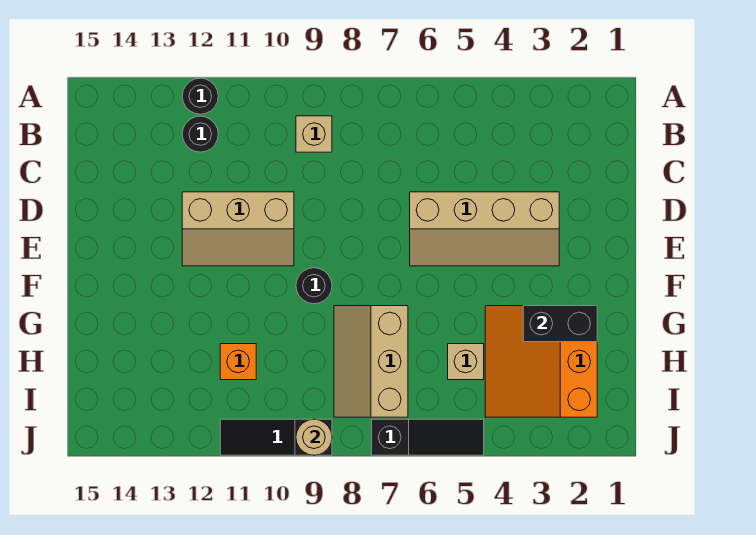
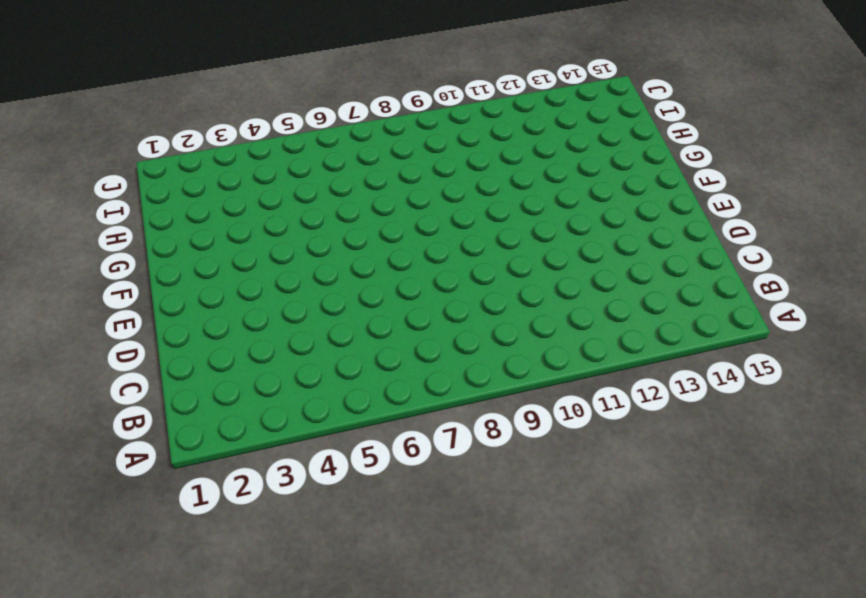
none -> black 1x1 round brick [182,78,218,114]
none -> tan 1x1 brick [296,116,332,152]
none -> black 1x1 round brick [182,116,218,152]

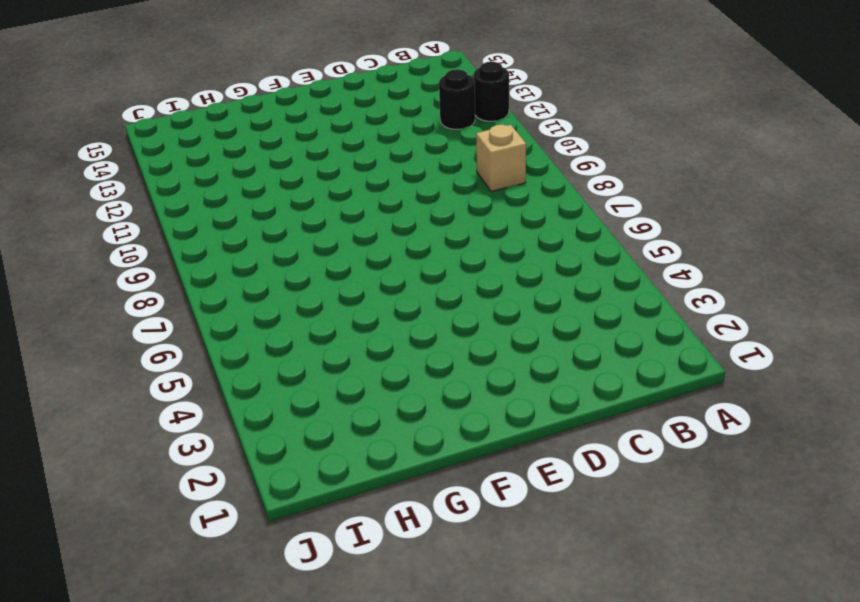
none -> tan 2x4 slope [410,192,559,266]
none -> tan 2x3 slope [182,192,294,266]
none -> black 1x1 round brick [296,268,332,304]

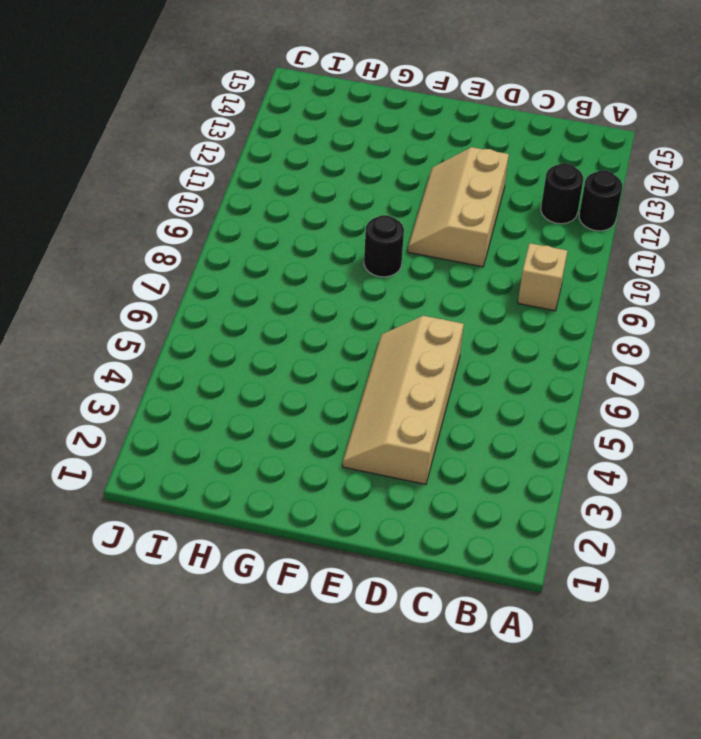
none -> orange 3x3 slope [485,306,597,417]
none -> tan 2x3 slope [334,306,408,417]
none -> tan 1x1 brick [448,344,484,380]

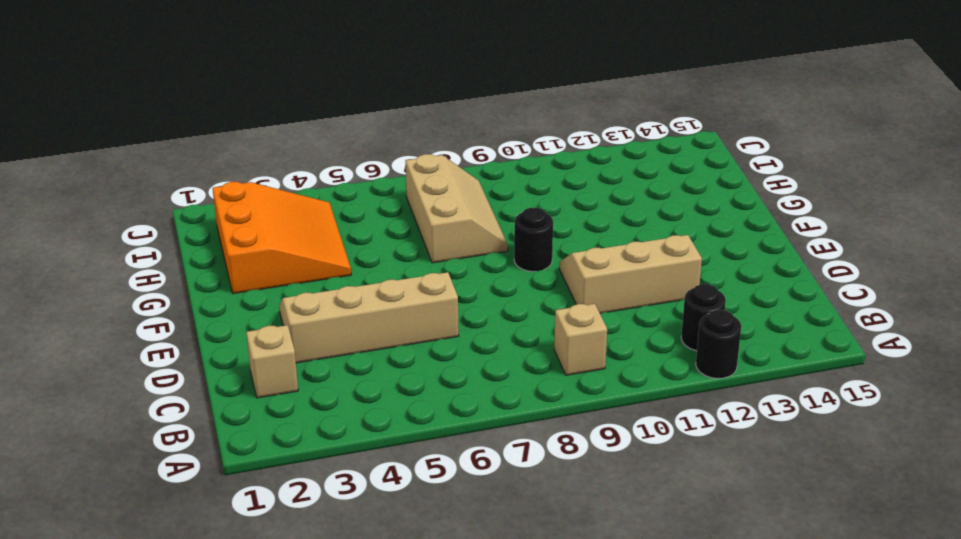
tan 1x1 brick [246,325,298,398] -> tan 1x1 brick moved to [448,344,484,380]
none -> orange 1x1 brick [220,344,256,380]
none -> black 1x3 slope [372,419,484,455]
none -> black 1x3 slope [220,419,332,455]

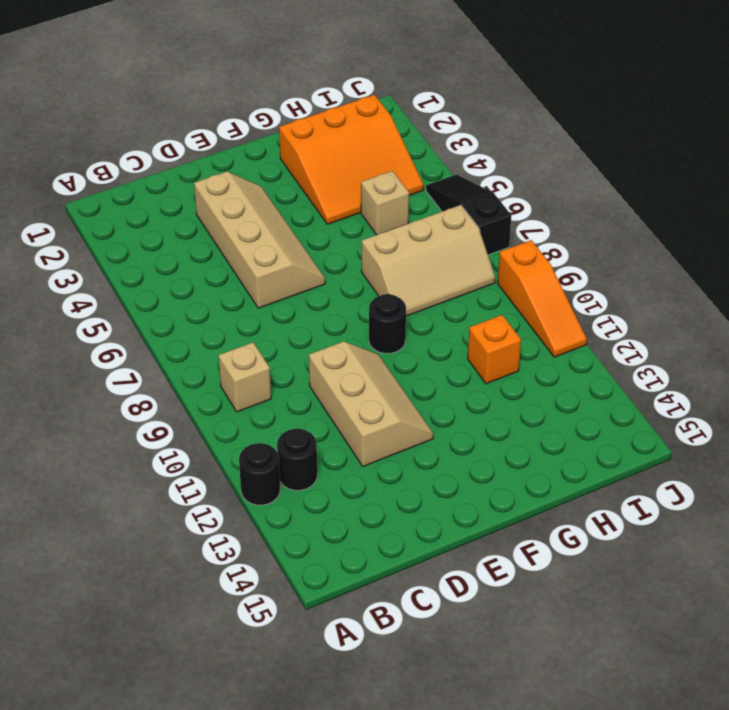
orange 1x3 slope [498,240,587,357] -> black 1x3 slope [220,419,332,455]
none -> black 1x2 brick [523,306,597,342]
none -> tan 1x1 round brick [296,419,332,455]

